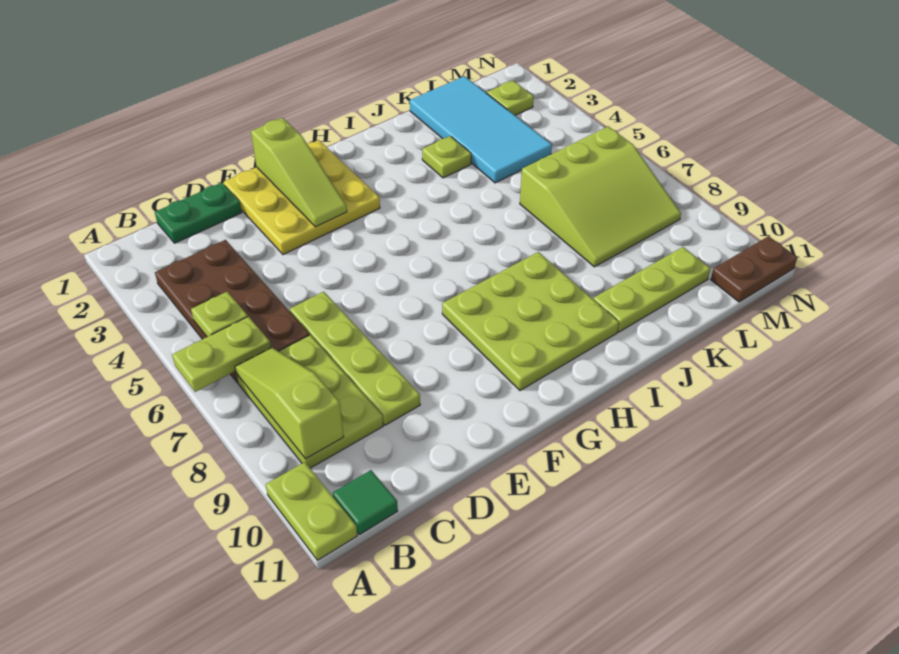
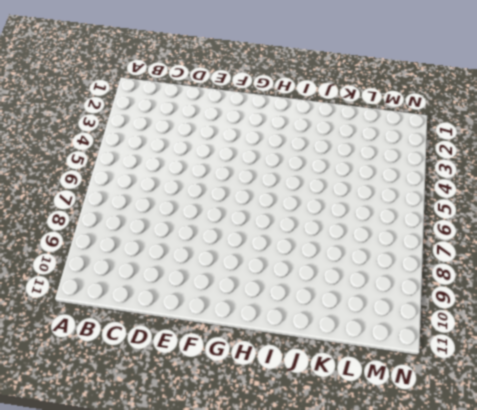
none -> lime 1x2 plate [266,462,357,560]
none -> brown 2x4 plate [155,240,309,383]
none -> lime 2x3 plate [236,335,383,468]

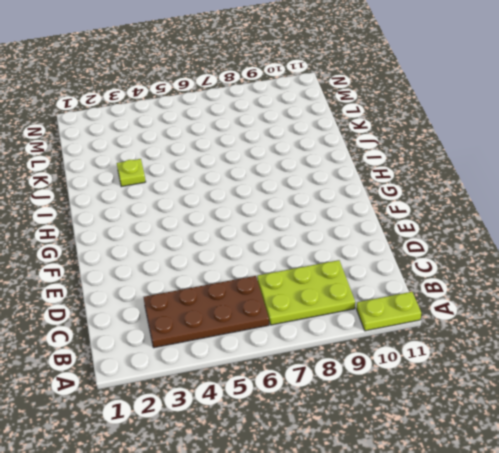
none -> green 1x1 tile [333,470,398,535]
none -> green 1x2 plate [155,183,242,243]
none -> lime 1x4 plate [290,292,420,425]

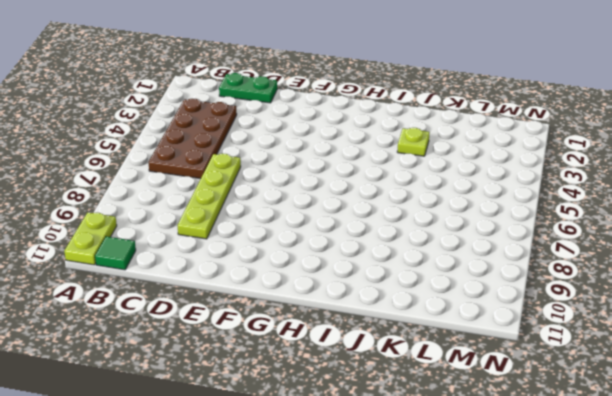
none -> lime 2x3 plate [236,335,383,468]
none -> yellow 3x3 plate [224,140,380,255]
none -> lime 3x3 plate [442,252,619,391]

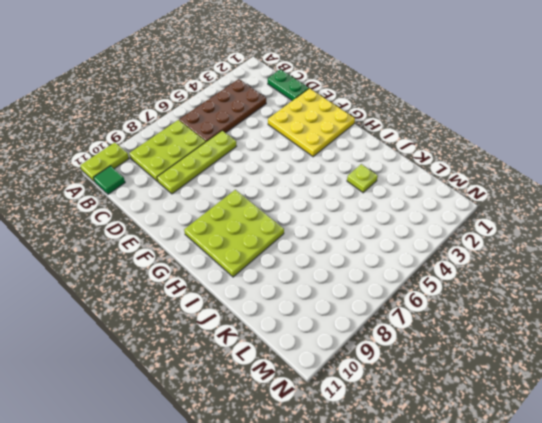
none -> lime 1x3 plate [593,247,710,332]
none -> cyan 2x4 tile [410,76,552,183]
none -> lime 3x3 slope [520,126,681,267]

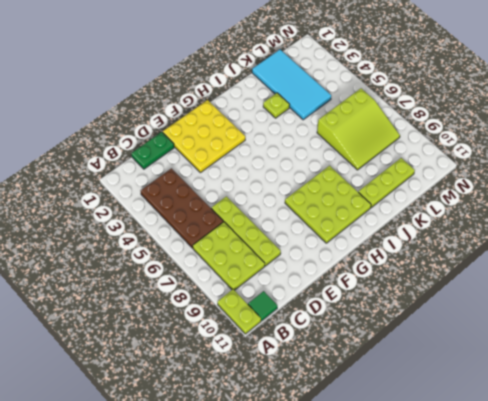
none -> lime 1x1 plate [487,80,534,115]
none -> brown 1x2 plate [711,236,797,302]
none -> lime 1x2 plate [172,317,271,392]

